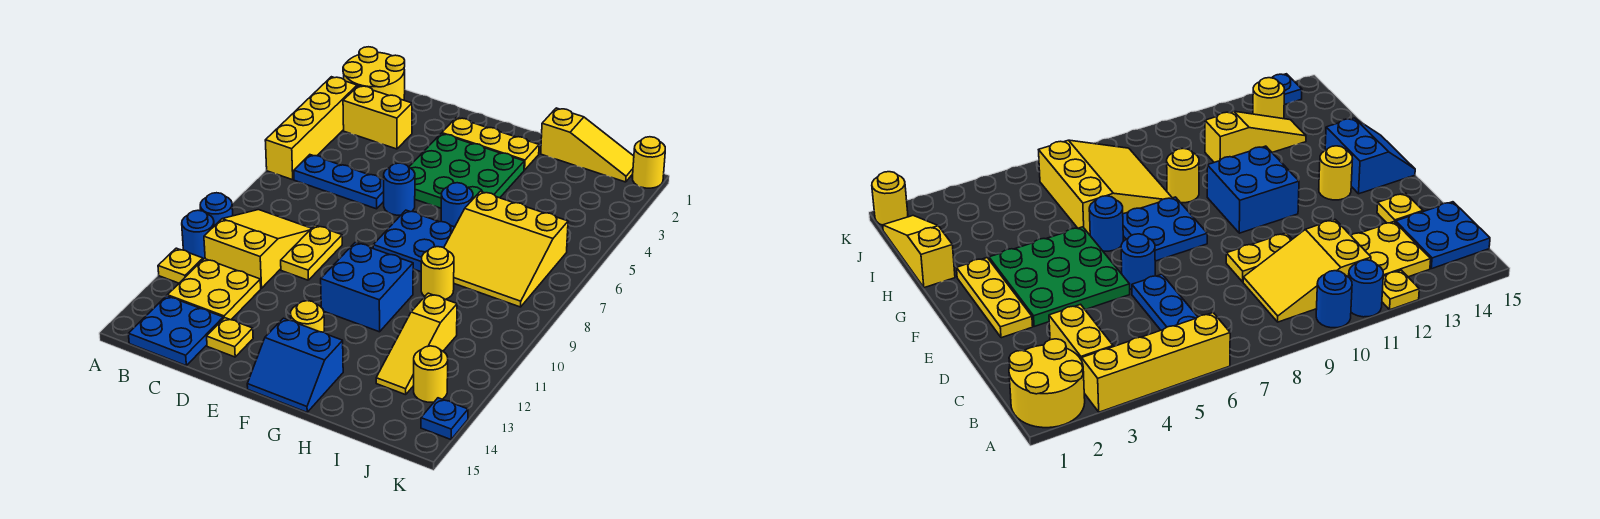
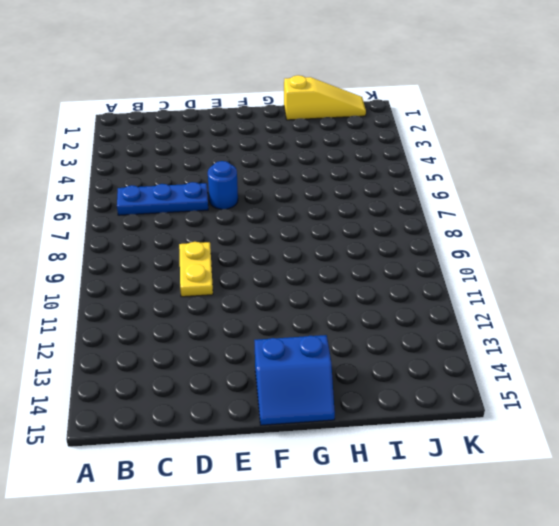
none -> yellow 2x2 round brick [343,47,405,100]
none -> yellow 1x4 brick [265,77,357,180]
none -> blue 1x1 round brick [200,193,233,226]

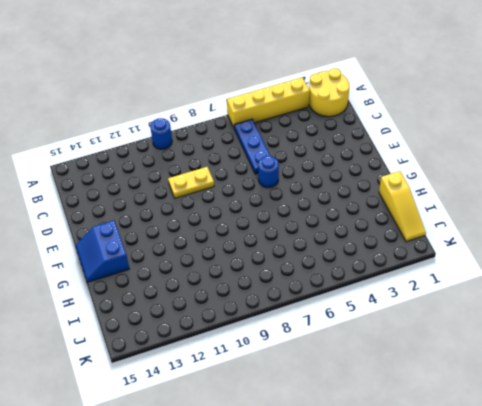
none -> blue 1x1 round brick [182,210,214,259]
none -> yellow 1x1 plate [158,248,203,283]
none -> yellow 1x2 brick [343,86,412,149]

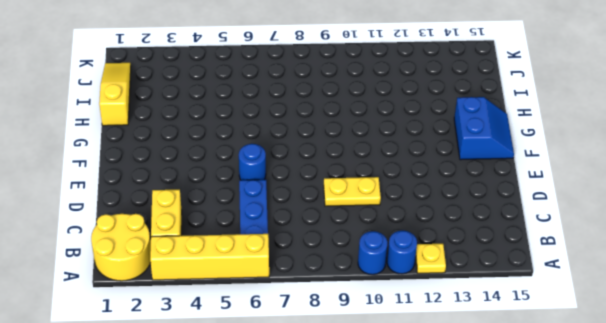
none -> yellow 2x3 slope [204,210,312,288]
none -> yellow 2x2 plate [168,259,261,320]
none -> blue 2x2 plate [128,296,223,365]

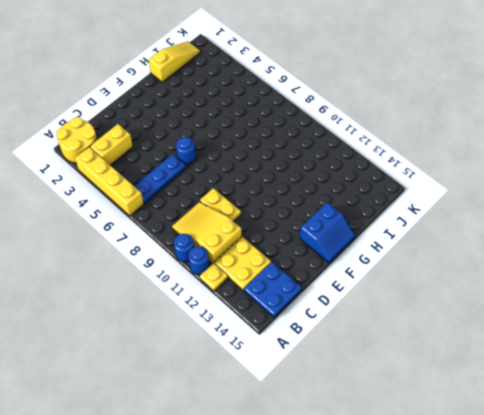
none -> yellow 1x1 plate [207,318,253,357]
none -> yellow 1x3 plate [442,118,539,170]
none -> green 3x3 plate [409,133,524,208]

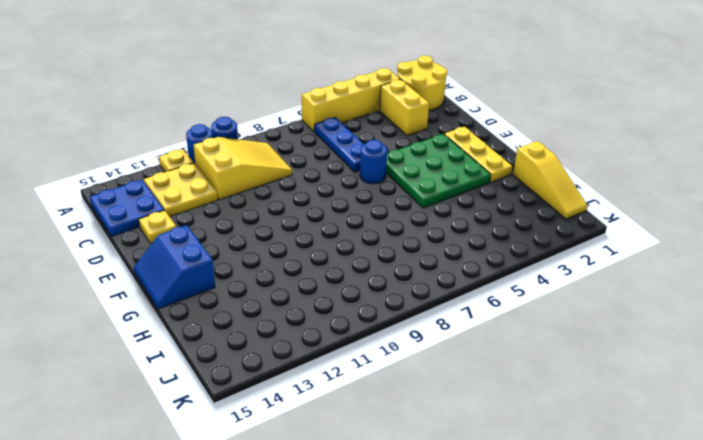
none -> yellow 1x2 plate [281,225,342,280]
none -> blue 2x2 plate [373,210,455,272]
none -> blue 2x2 brick [321,242,413,332]

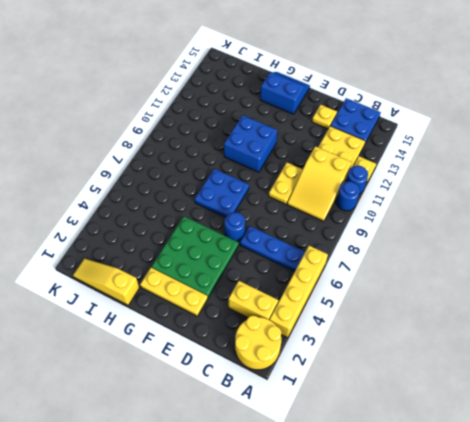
none -> yellow 1x1 round brick [290,301,324,332]
none -> blue 1x1 round brick [441,183,473,227]
none -> yellow 3x3 slope [444,191,568,307]

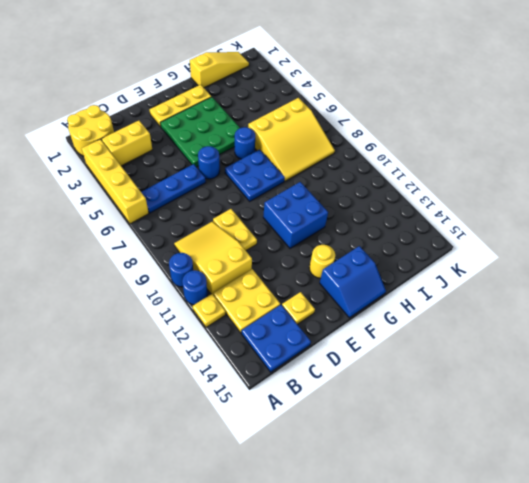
none -> yellow 1x1 round brick [421,247,454,299]
none -> yellow 1x3 slope [376,293,457,395]
none -> yellow 1x1 round brick [414,346,448,402]

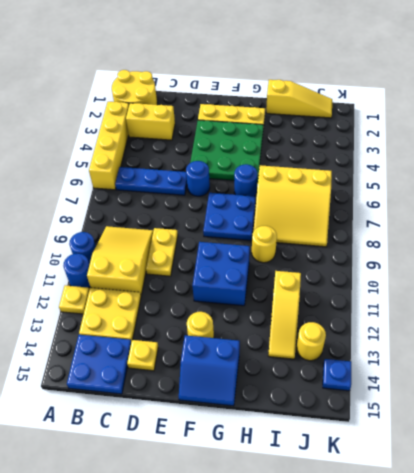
none -> yellow 1x1 round brick [632,137,665,188]

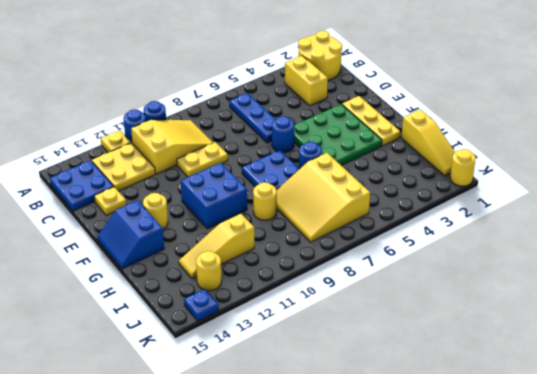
none -> yellow 1x4 brick [265,77,357,180]

